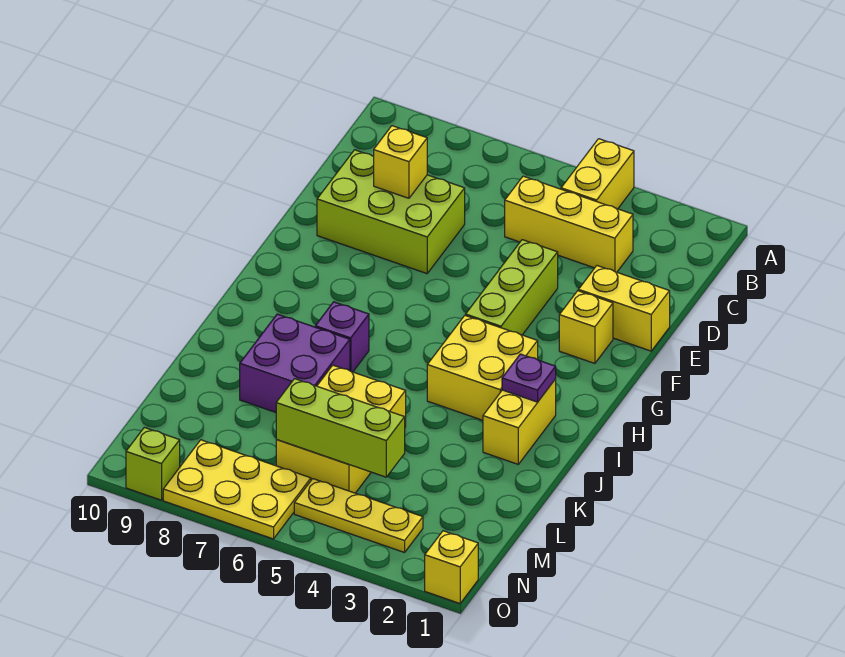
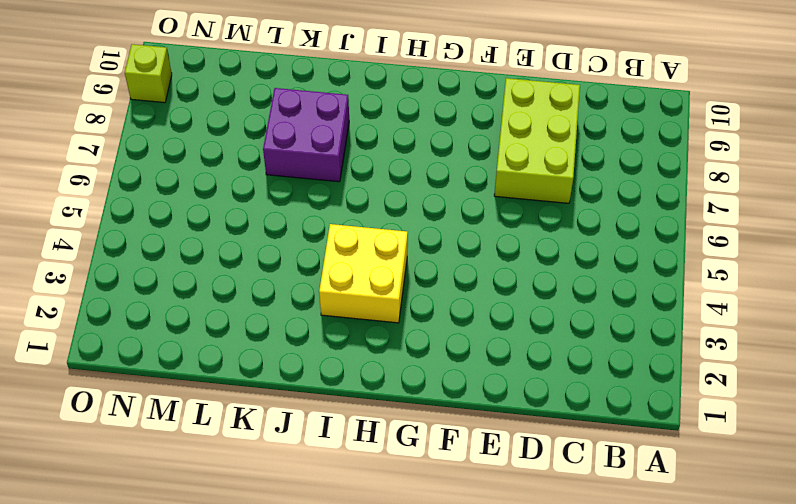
none -> yellow 1x2 brick [561,139,634,209]
none -> yellow 1x3 brick [505,176,633,272]
none -> yellow 1x2 brick [578,266,670,351]

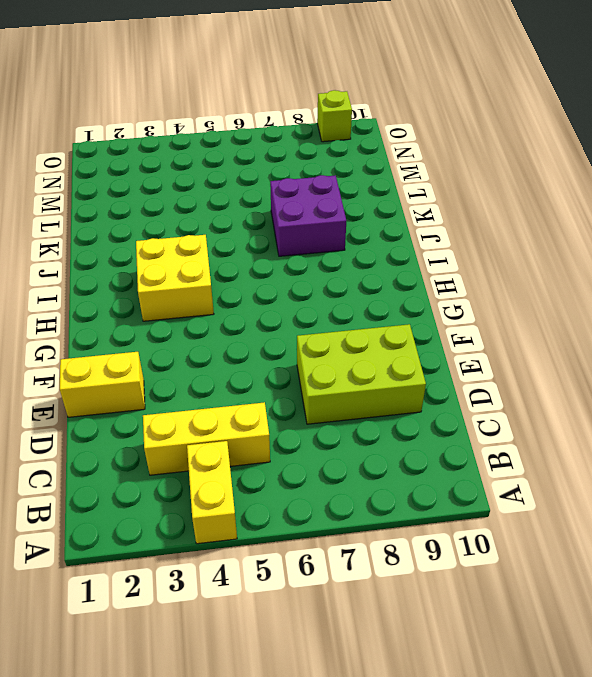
none -> lime 1x3 brick [466,240,558,335]
none -> yellow 1x1 brick [559,291,613,363]
none -> yellow 1x2 brick [483,379,556,464]

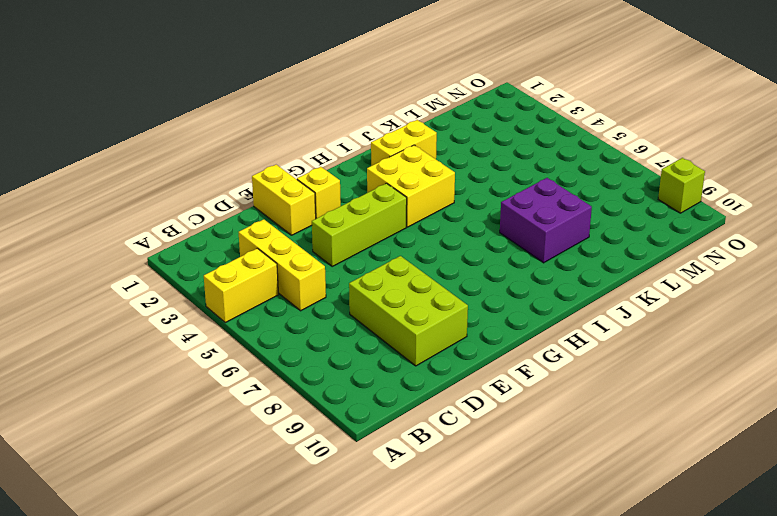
none -> purple 1x1 brick [315,302,369,372]
none -> yellow 2x3 brick [276,365,406,493]
none -> yellow 1x3 plate [294,479,423,552]

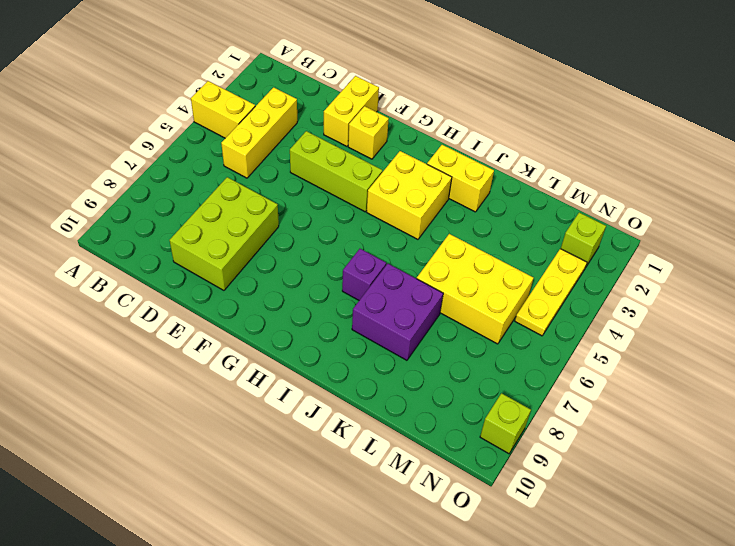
lime 1x1 brick [561,213,606,267] -> none
none -> yellow 2x3 plate [163,440,311,539]
none -> yellow 1x1 brick [425,531,478,603]
none -> yellow 1x1 brick [373,126,427,198]

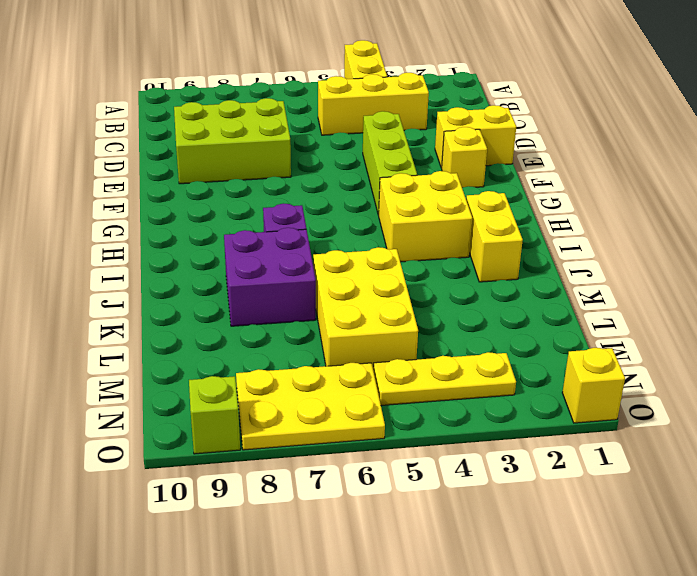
none -> yellow 1x1 brick [373,126,427,198]
none -> purple 1x1 plate [502,354,556,402]
none -> lime 1x3 brick [276,379,405,477]

